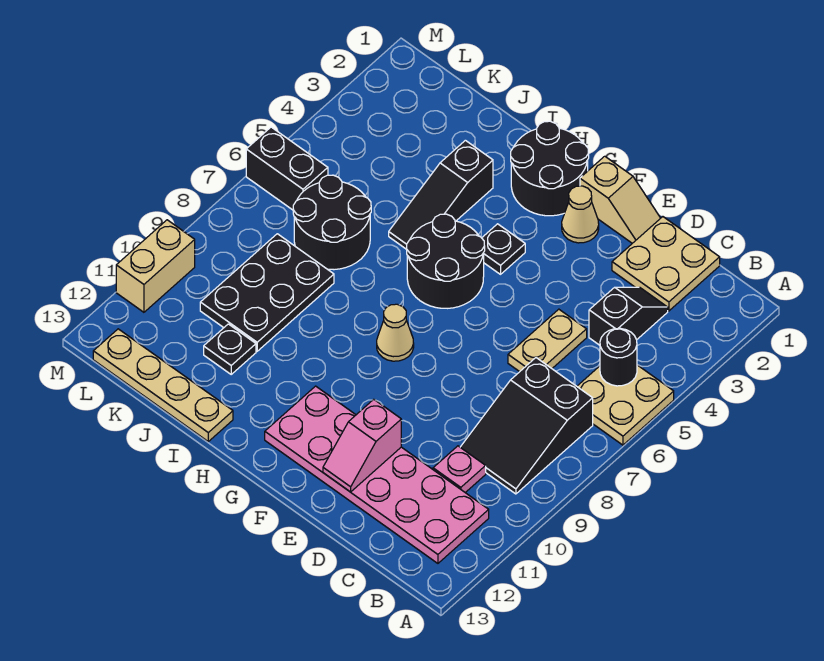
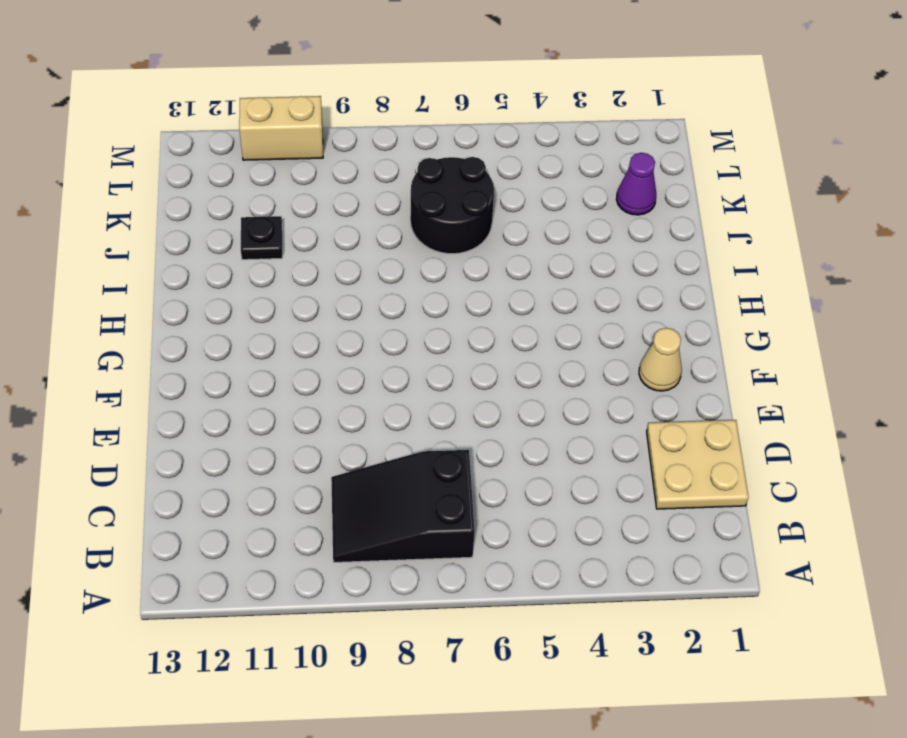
purple 1x1 cone [616,153,656,215] -> none
none -> tan 2x2 plate [577,365,674,445]
none -> pink 2x6 plate [265,386,489,563]
none -> black 1x2 slope [589,287,668,345]

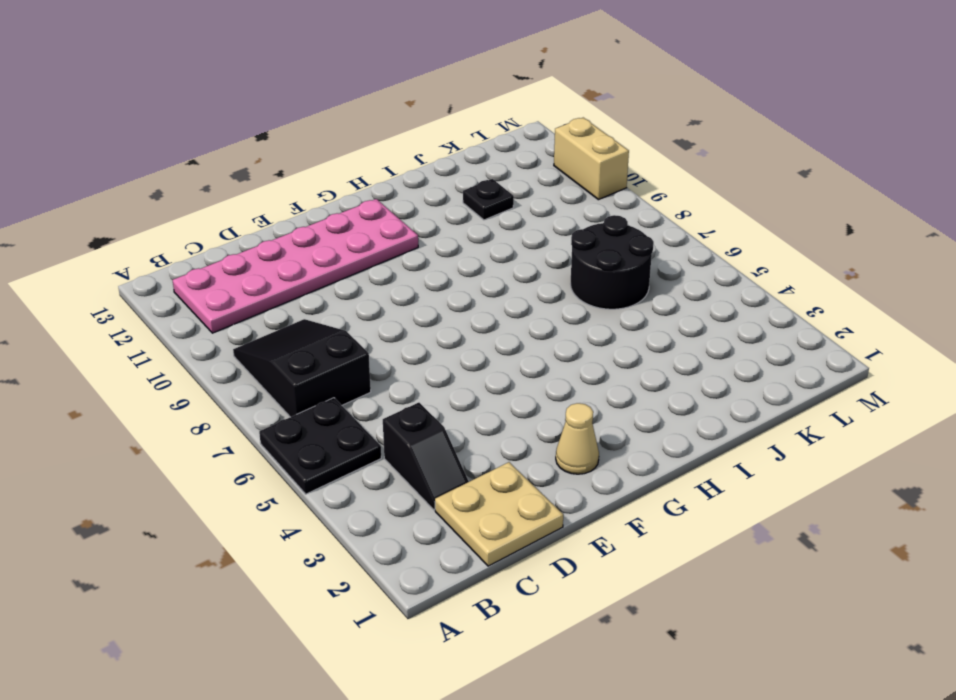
black 2x2 plate [259,398,381,494] -> tan 2x2 plate [577,365,674,445]
none -> pink 1x1 plate [433,446,486,493]
none -> tan 1x2 plate [508,309,587,372]
none -> tan 1x2 slope [580,156,660,243]

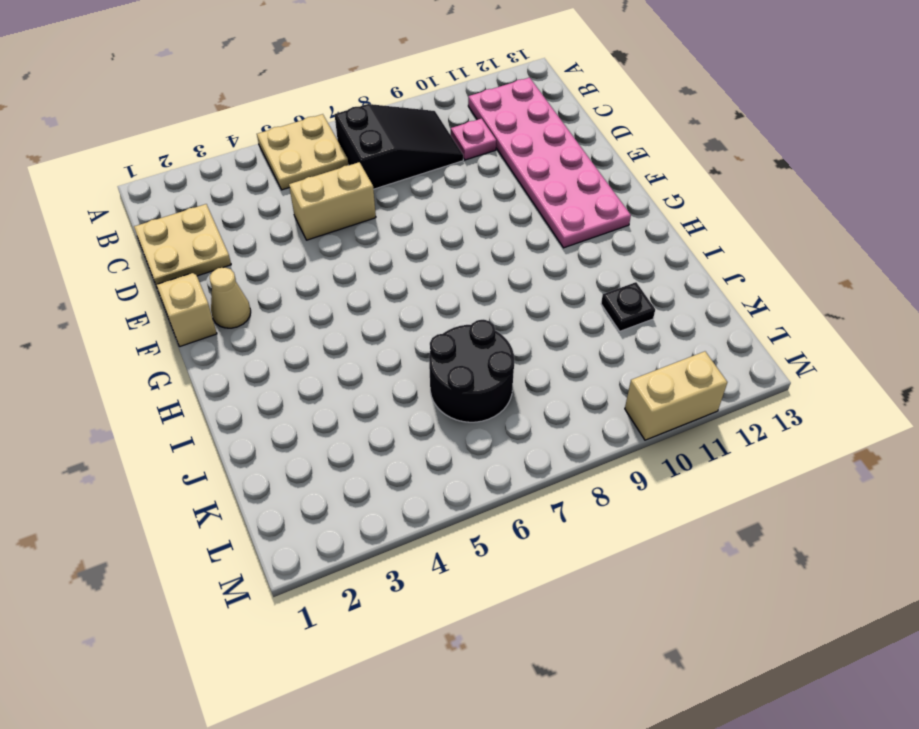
tan 1x2 brick [289,162,376,240] -> tan 1x2 plate [508,309,587,372]
none -> black 1x2 slope [589,287,668,345]
none -> black 2x2 round brick [511,121,589,216]
none -> black 1x1 plate [482,224,525,274]

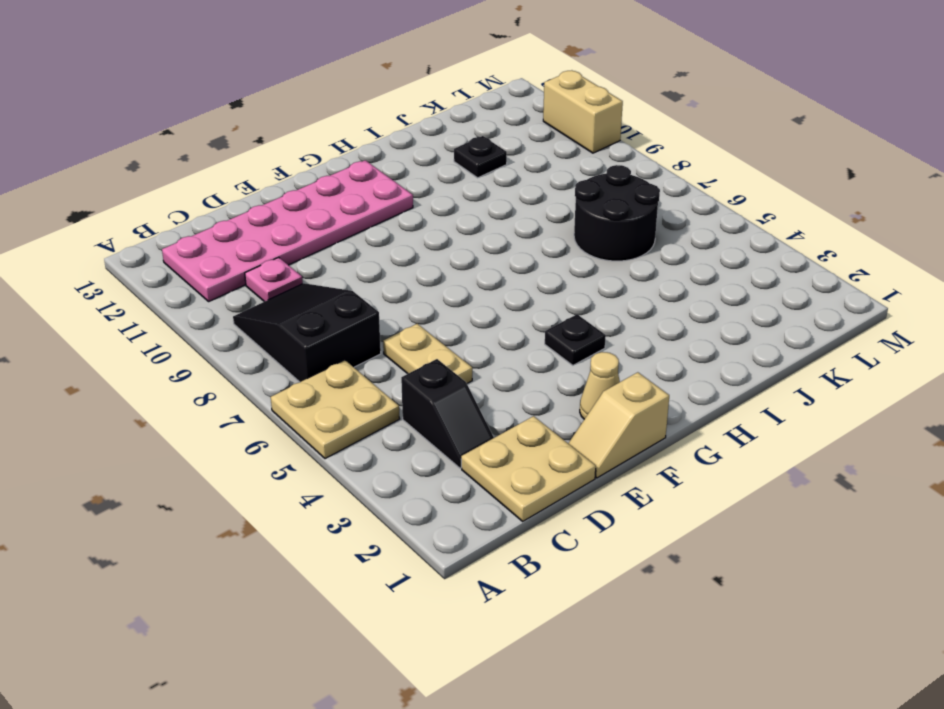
none -> black 2x2 round brick [511,121,589,216]
none -> black 2x2 round brick [407,214,485,308]
none -> tan 1x1 cone [377,304,414,361]

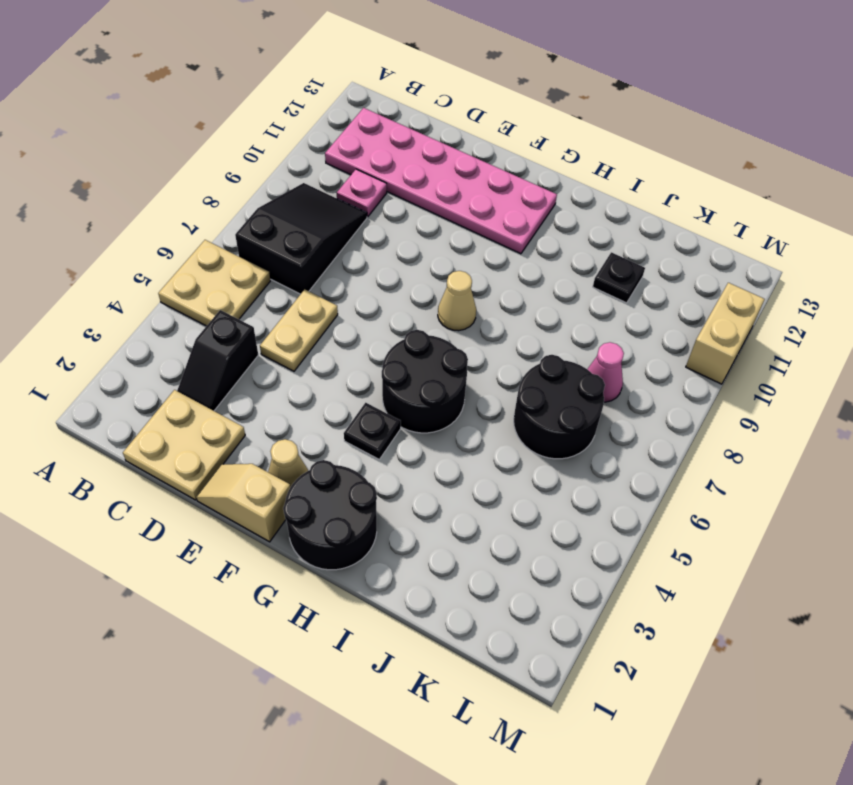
pink 1x1 cone [587,342,624,402] -> black 2x3 plate [200,234,334,351]
none -> black 1x3 slope [389,140,493,249]
none -> tan 1x4 plate [93,329,233,441]
none -> black 1x2 brick [246,127,328,210]

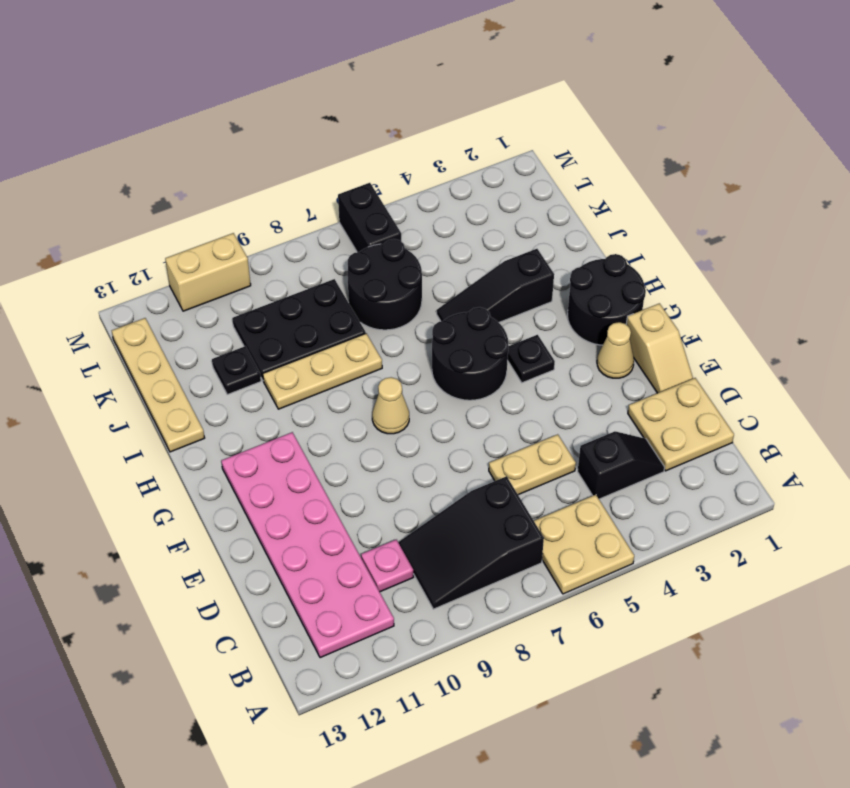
tan 1x3 plate [263,334,382,409] -> none
none -> black 1x1 round brick [600,328,637,386]
none -> pink 1x2 slope [323,399,401,492]

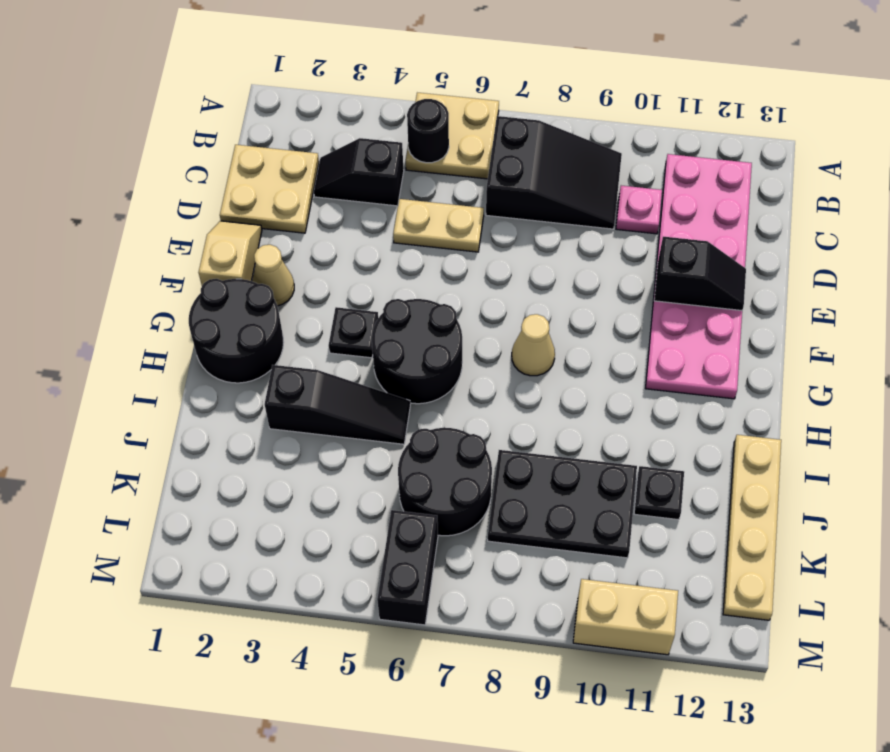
black 1x2 slope [654,237,746,311] -> pink 1x2 slope [323,399,401,492]

